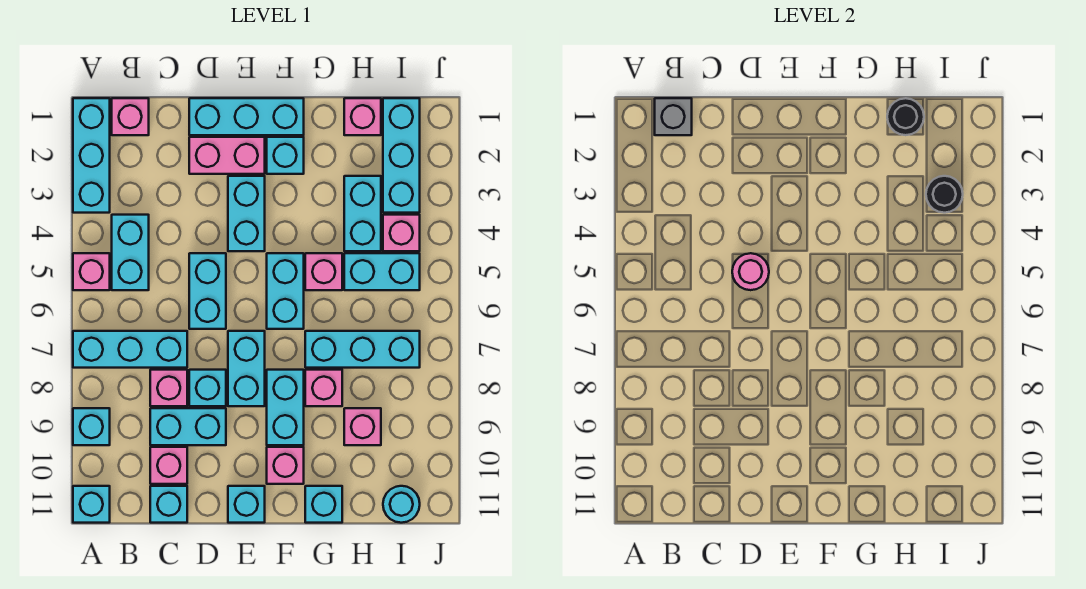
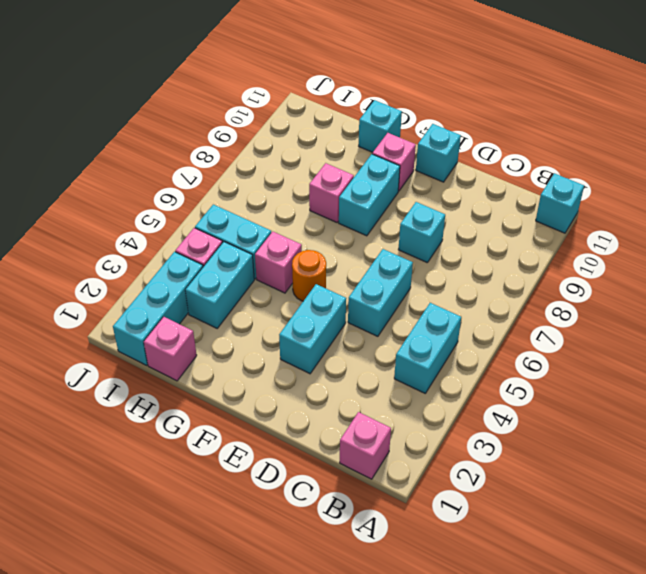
orange 1x1 round brick [292,250,326,301] -> cyan 1x2 brick [267,253,304,329]
none -> cyan 1x3 brick [73,98,110,213]
none -> pink 1x1 brick [73,253,110,290]
none -> cyan 1x3 brick [73,331,187,368]
none -> cyan 1x1 brick [73,408,110,445]

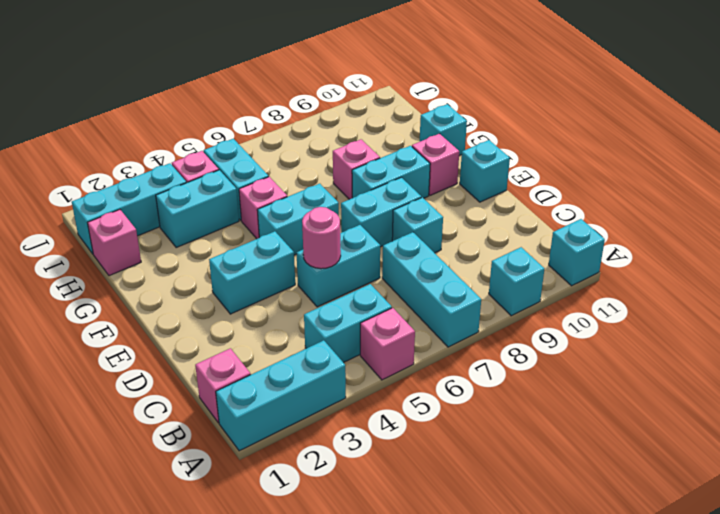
none -> pink 1x1 brick [150,370,187,406]
none -> cyan 1x2 brick [150,408,226,445]
none -> pink 1x1 brick [150,447,187,484]
none -> cyan 1x1 brick [150,486,187,523]

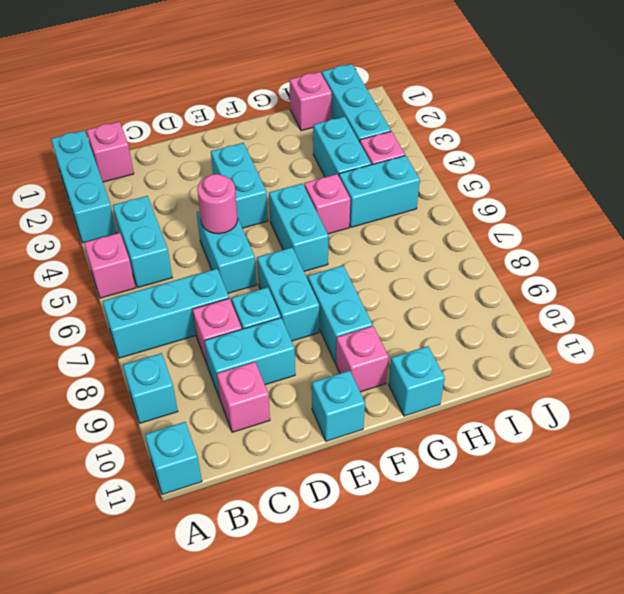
none -> cyan 1x1 brick [150,486,187,523]
none -> cyan 1x3 brick [189,98,304,135]
none -> pink 1x2 brick [189,137,265,174]
none -> cyan 1x1 brick [267,137,304,174]

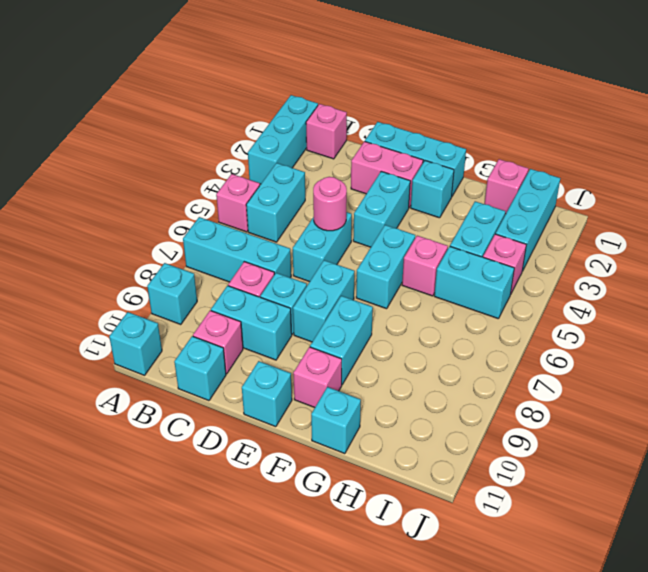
none -> cyan 1x3 brick [305,331,420,368]
none -> pink 1x1 brick [305,370,342,406]
none -> pink 1x1 brick [344,408,381,445]
none -> cyan 1x1 round brick [383,486,420,523]

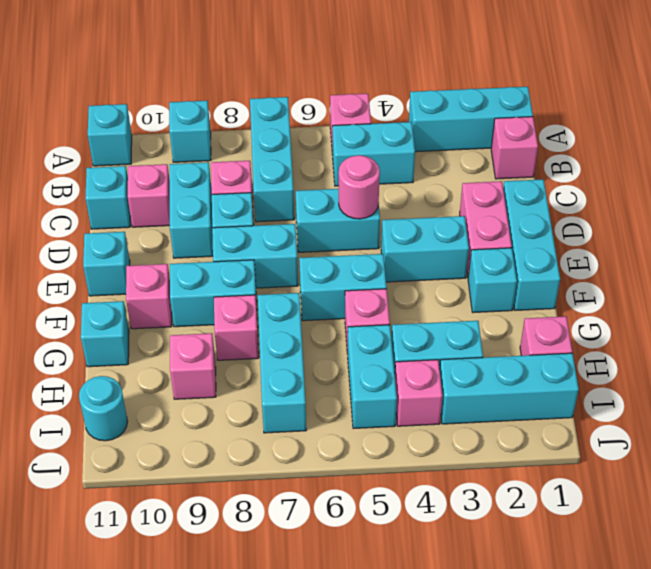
none -> grey 1x1 brick [655,98,692,135]
none -> black 1x1 round brick [887,98,924,135]
none -> black 1x1 round brick [926,176,963,213]

